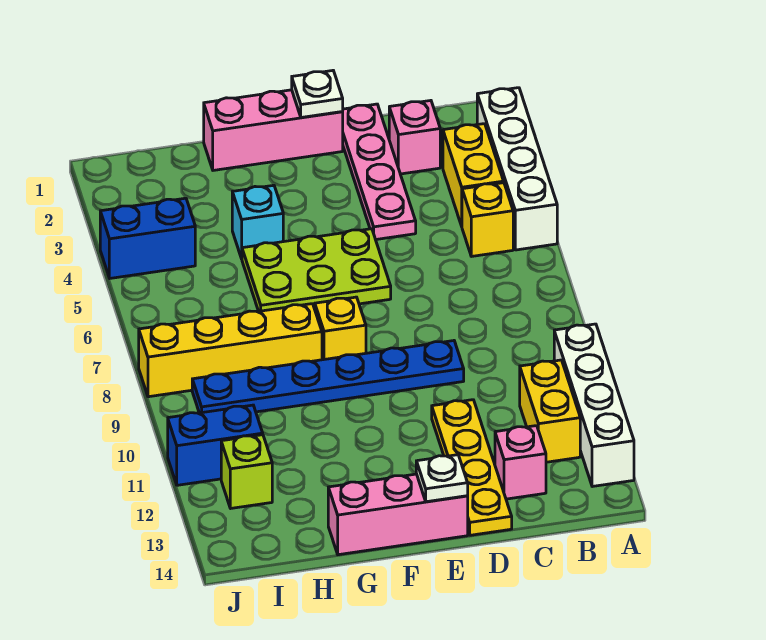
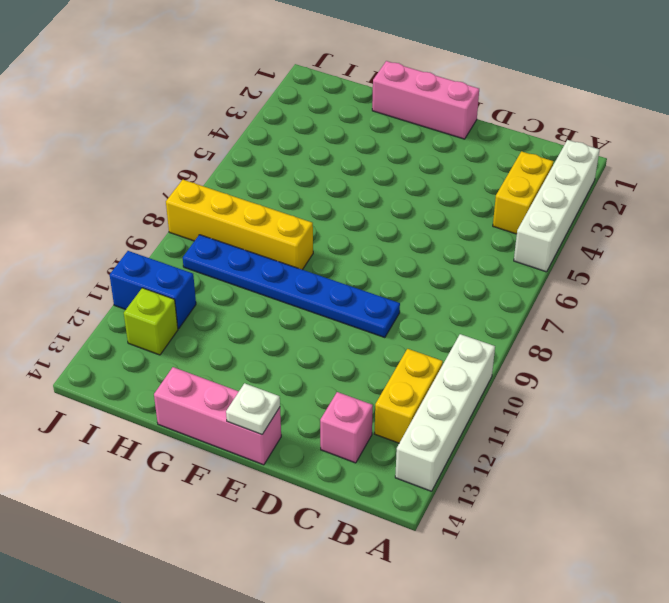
none -> yellow 1x1 brick [462,183,513,256]
none -> pink 1x1 brick [389,101,440,174]
none -> pink 1x4 plate [343,104,416,240]

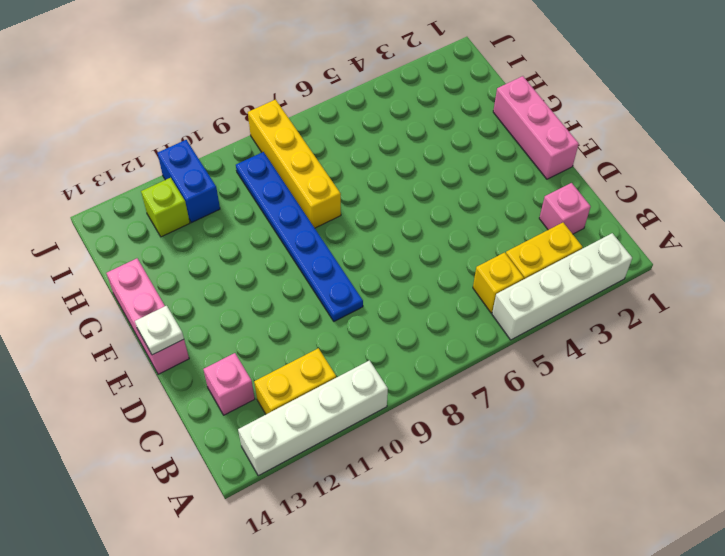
none -> pink 1x4 plate [343,104,416,240]
none -> yellow 1x4 plate [432,400,512,535]
none -> lime 2x3 plate [242,229,391,311]

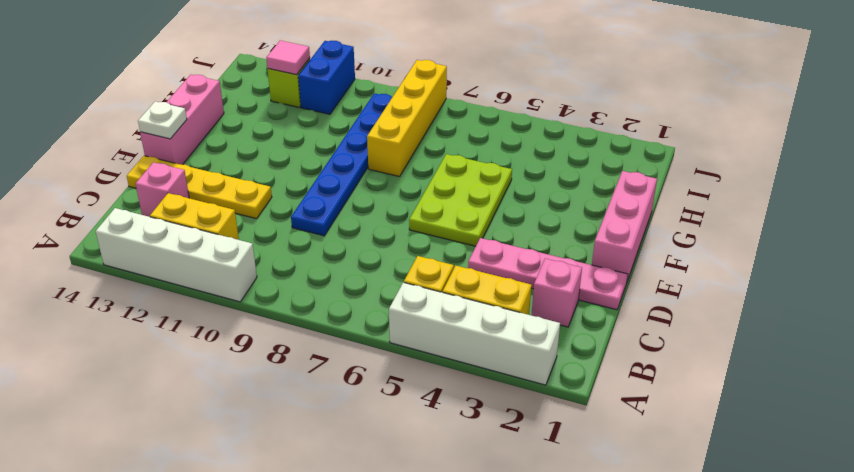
pink 1x1 tile [266,41,310,75] -> none
none -> yellow 1x1 brick [315,297,366,360]
none -> cyan 1x1 brick [232,185,283,259]
none -> blue 1x2 brick [100,198,195,278]

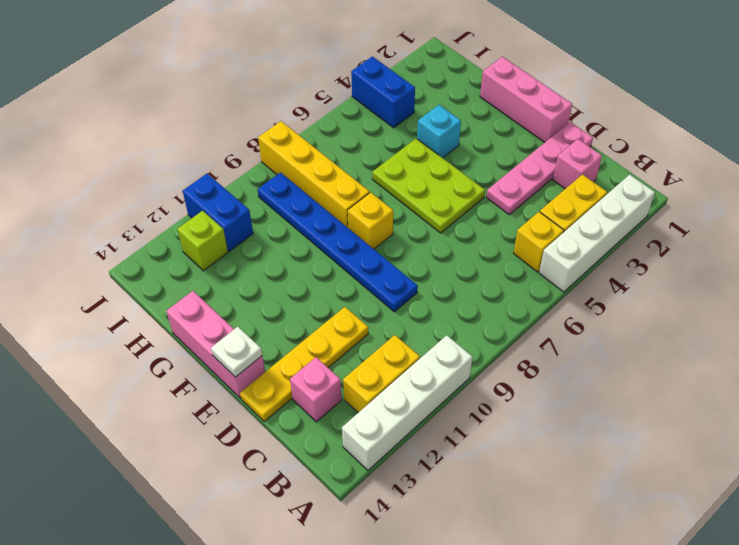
none -> white 1x1 plate [292,71,343,118]

